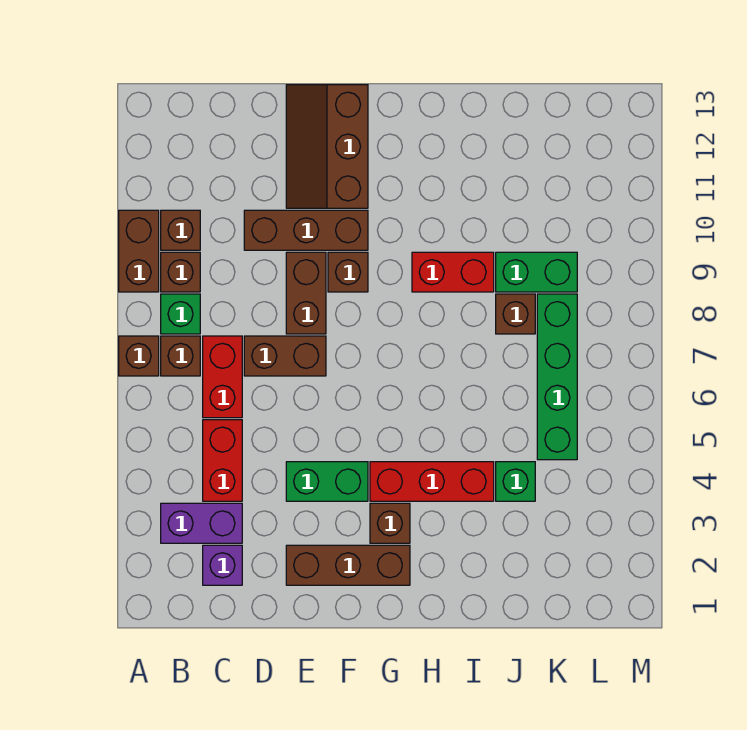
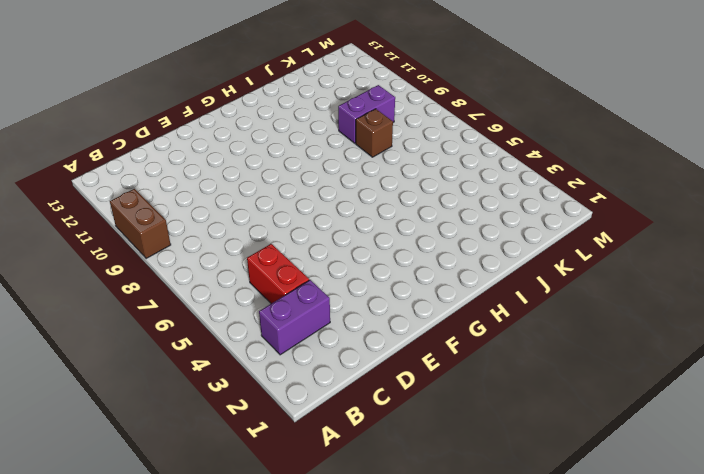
purple 1x2 brick [338,85,395,143] -> green 1x2 brick [496,252,577,292]
none -> brown 1x1 brick [119,336,159,376]
none -> brown 1x1 brick [161,336,200,376]
none -> green 1x1 brick [161,294,200,334]

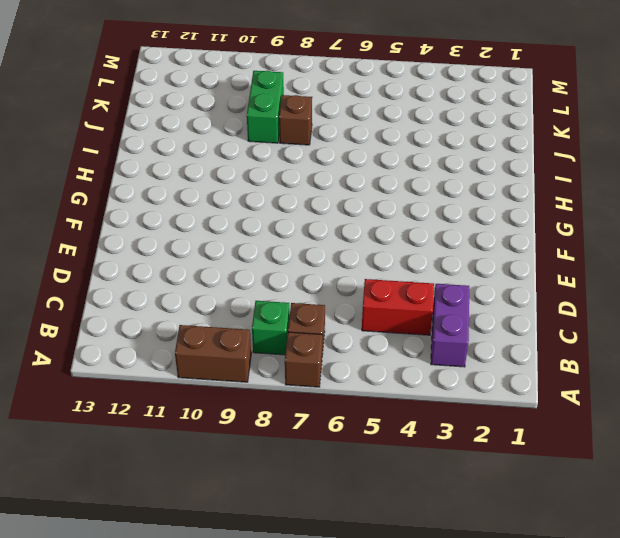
none -> brown 1x1 brick [161,252,200,292]
none -> brown 1x1 brick [161,210,200,250]
none -> purple 1x1 brick [203,545,242,585]

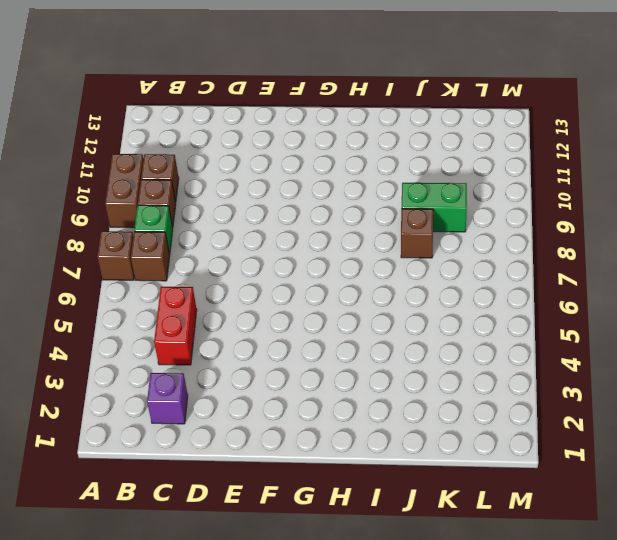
none -> purple 1x2 brick [161,503,242,543]
none -> red 1x2 brick [203,336,242,418]
none -> brown 1x2 brick [244,336,326,376]

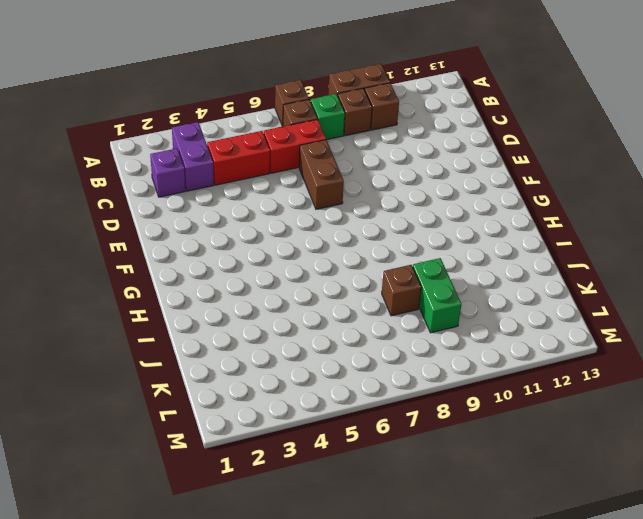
none -> brown 1x3 brick [244,210,368,250]
none -> brown 1x3 brick [286,545,410,585]
none -> green 1x2 brick [286,462,368,501]

